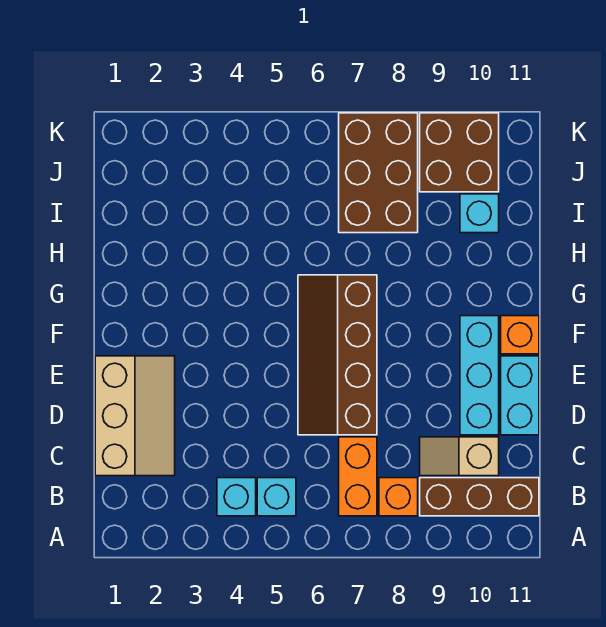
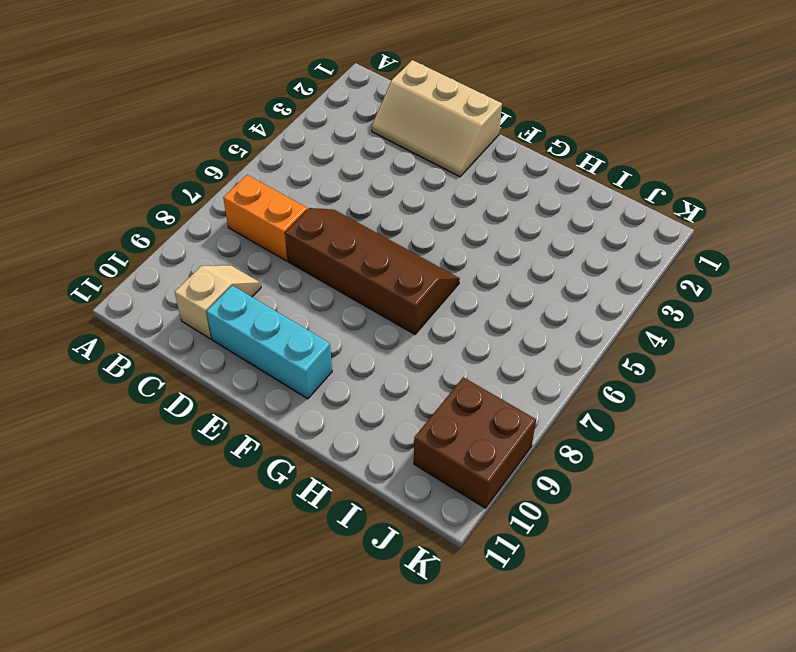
none -> cyan 1x1 brick [217,478,256,516]
none -> cyan 1x1 brick [257,478,296,516]
none -> orange 1x1 brick [379,478,418,516]

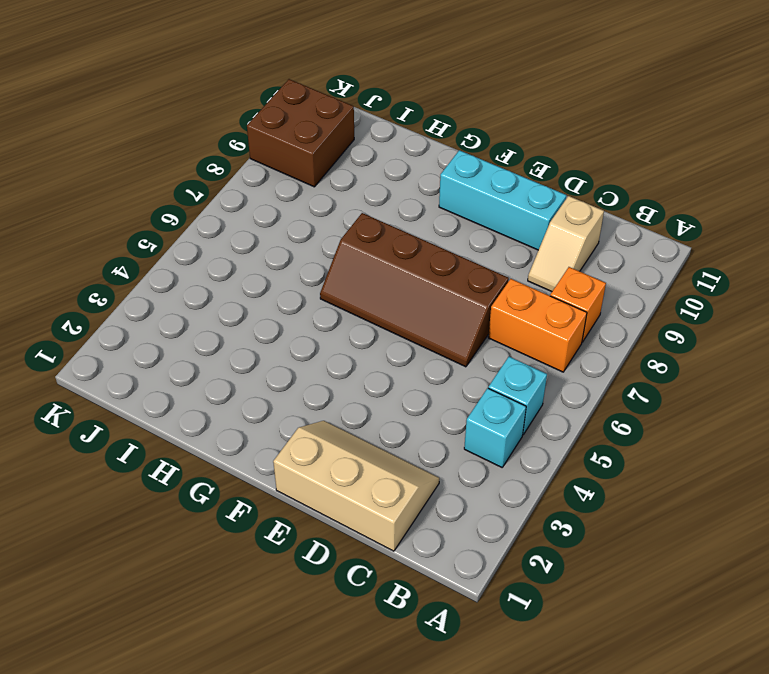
none -> brown 1x3 brick [420,478,539,516]
none -> cyan 1x2 brick [501,356,539,435]
none -> orange 1x1 brick [501,316,539,354]

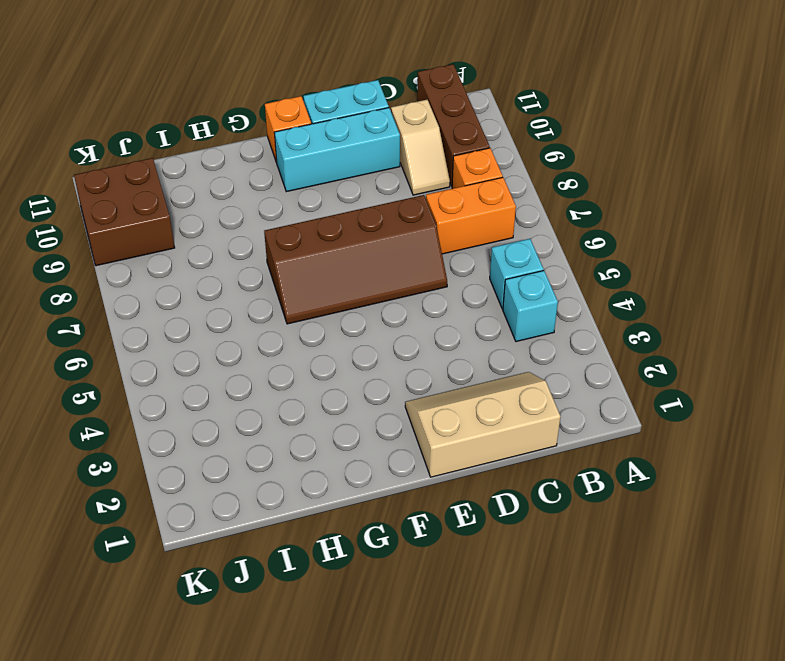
none -> brown 2x3 brick [339,113,418,233]
none -> cyan 1x1 brick [460,194,499,233]

